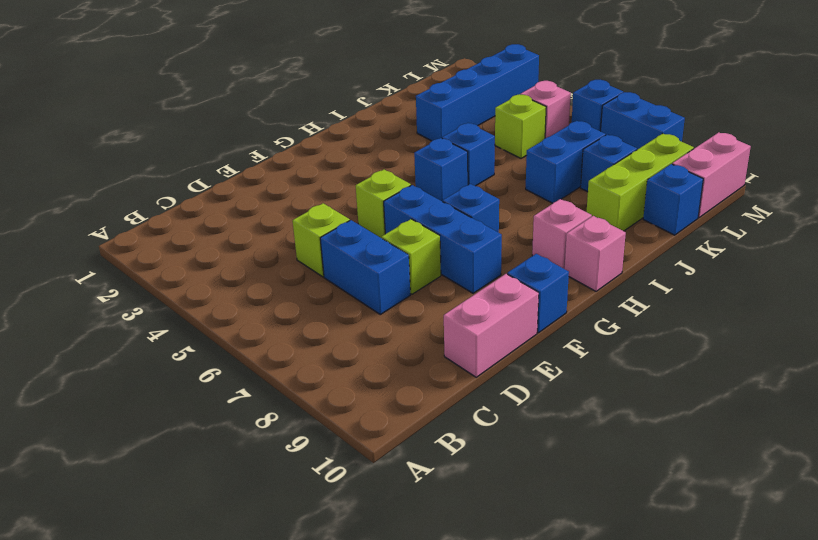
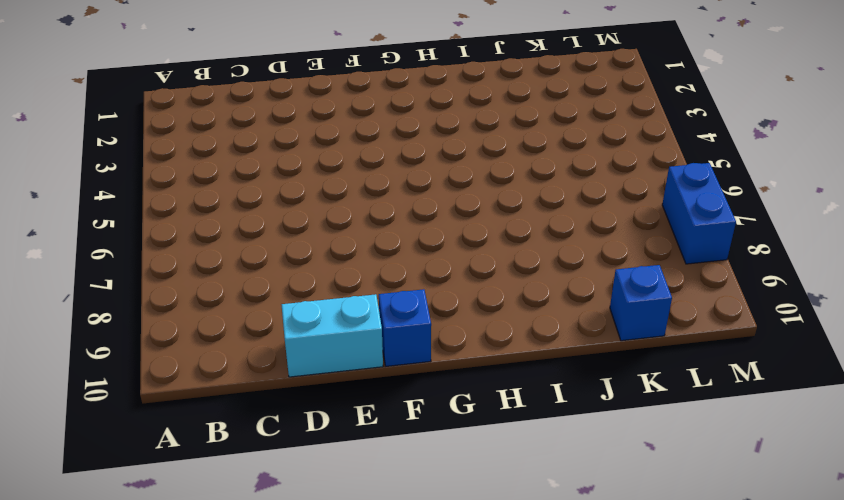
cyan 1x2 brick [282,294,383,377] -> pink 1x2 brick [444,274,539,377]
none -> lime 1x1 brick [293,203,350,277]
none -> blue 1x2 brick [320,220,410,314]
none -> lime 1x1 brick [382,219,441,294]

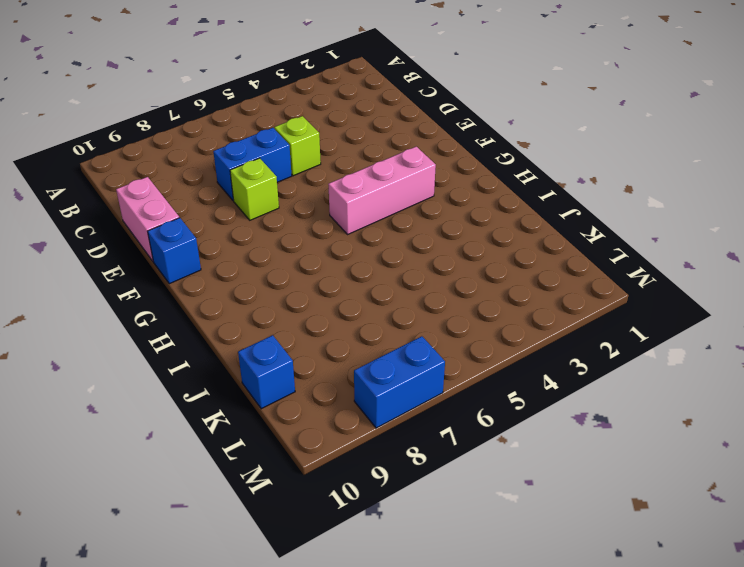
pink 1x3 brick [328,147,436,234] -> none
none -> lime 1x1 brick [356,170,411,238]
none -> blue 1x3 brick [384,185,502,293]
none -> blue 1x1 brick [443,184,499,233]

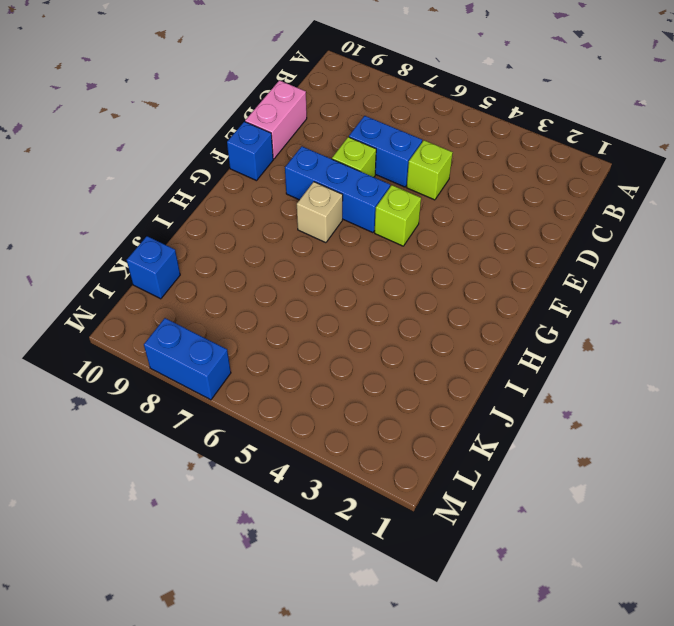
tan 1x1 brick [297,182,343,243] -> blue 1x1 brick [443,184,499,233]
none -> blue 1x1 brick [414,138,468,202]
none -> pink 1x1 brick [532,199,592,269]
none -> pink 1x1 brick [565,216,626,291]

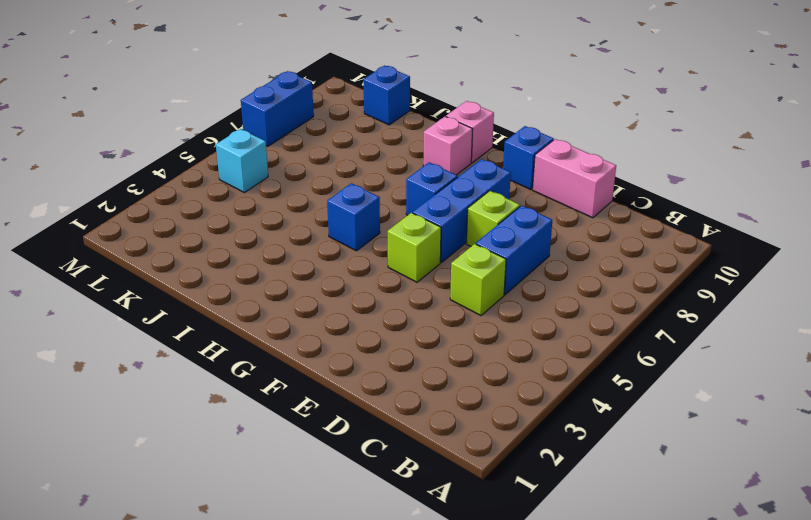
cyan 1x1 brick [216,129,268,193] -> pink 1x1 brick [521,81,571,138]
none -> blue 1x1 brick [442,123,495,186]
none -> blue 1x4 brick [416,44,539,141]
none -> blue 1x2 brick [526,121,606,203]

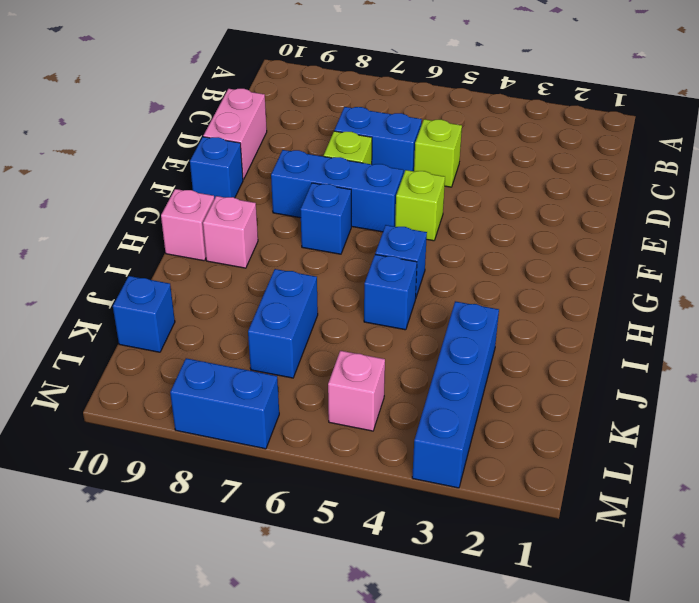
none -> lime 1x3 brick [587,133,694,231]
none -> lime 1x1 brick [495,94,546,158]
none -> blue 1x1 brick [581,135,637,192]

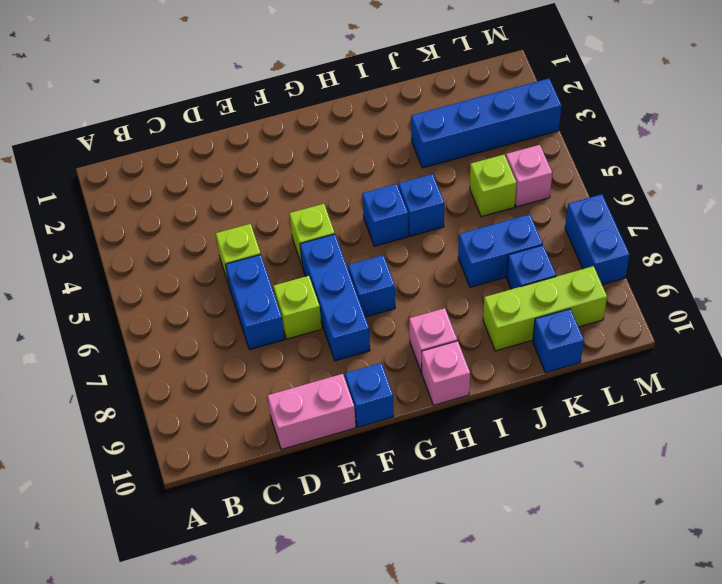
none -> pink 1x2 brick [672,132,751,217]
none -> blue 1x1 brick [572,80,623,131]

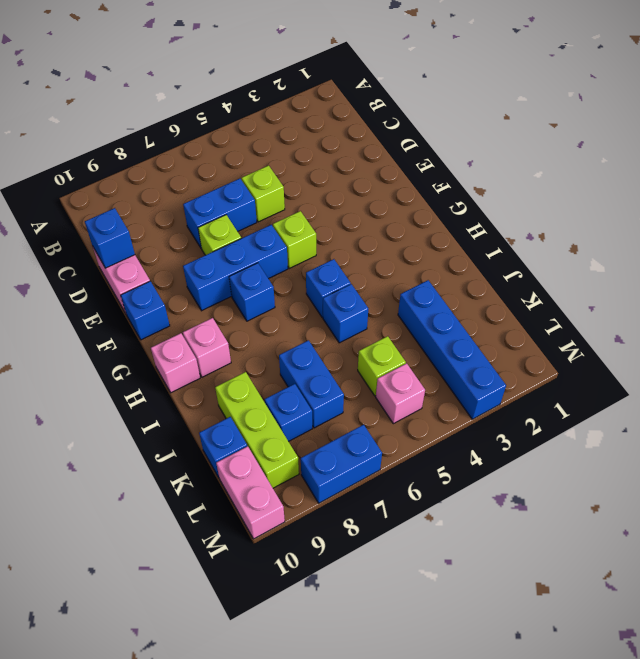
blue 1x1 brick [85,208,135,268] -> blue 1x1 brick moved to [572,80,623,131]

